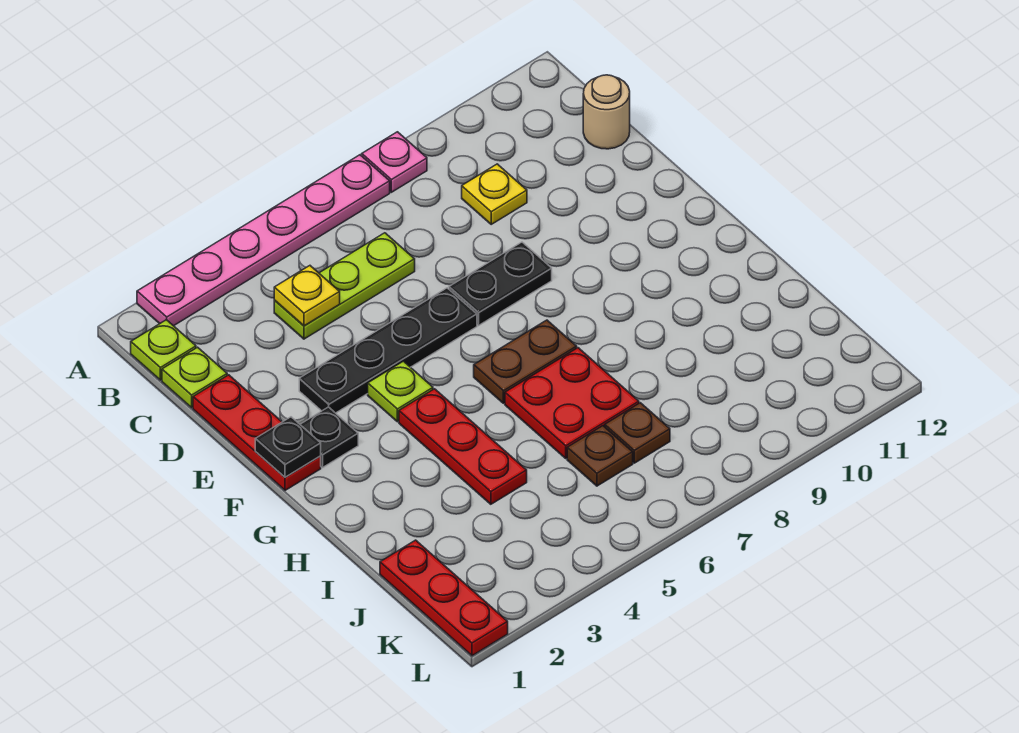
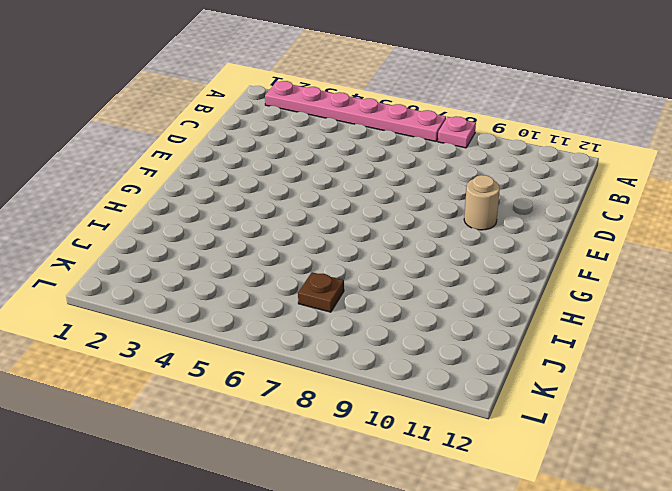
tan 1x1 round brick [464,175,500,230] -> tan 1x1 round brick moved to [583,75,630,149]
none -> lime 1x1 plate [131,320,196,380]
none -> lime 1x1 plate [162,347,227,408]
none -> lime 1x3 plate [274,233,415,339]

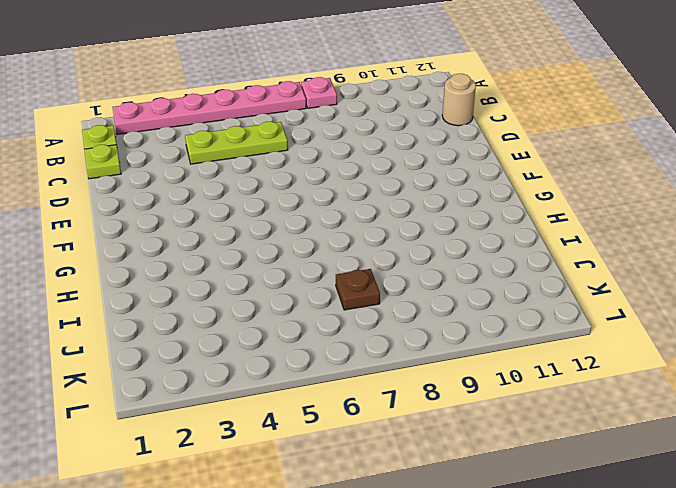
none -> yellow 1x1 plate [462,164,527,224]
none -> red 1x3 plate [193,375,321,490]
none -> black 1x4 plate [299,288,477,413]

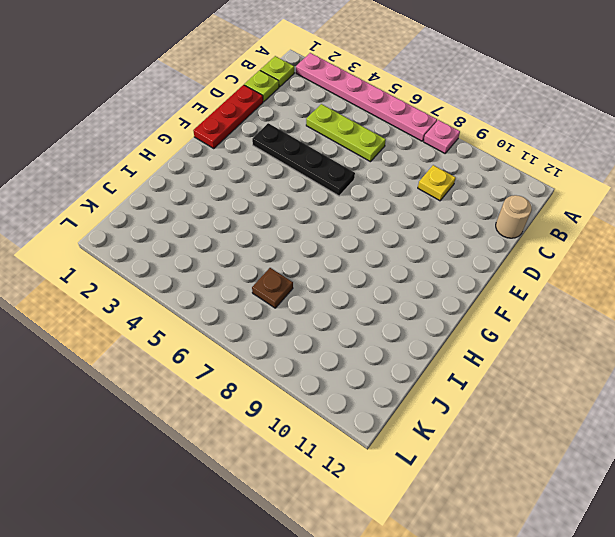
none -> black 1x2 plate [449,242,552,325]
none -> black 1x1 plate [300,407,358,467]
none -> lime 1x1 plate [368,361,433,422]

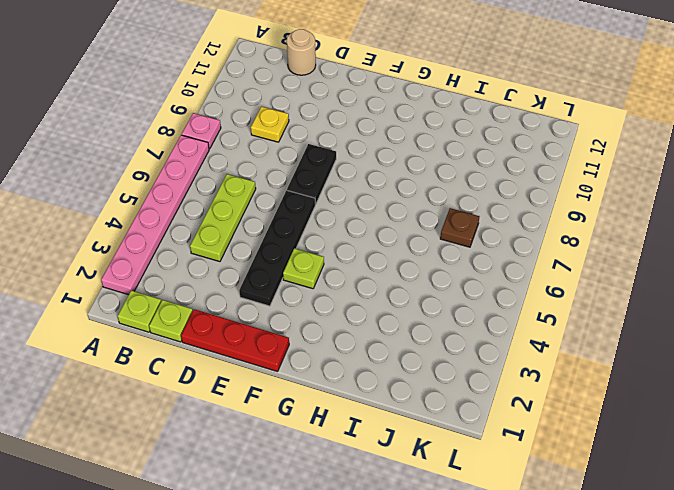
none -> black 1x1 plate [300,407,358,467]
none -> red 1x3 plate [399,389,527,504]
none -> brown 1x2 plate [474,320,577,403]

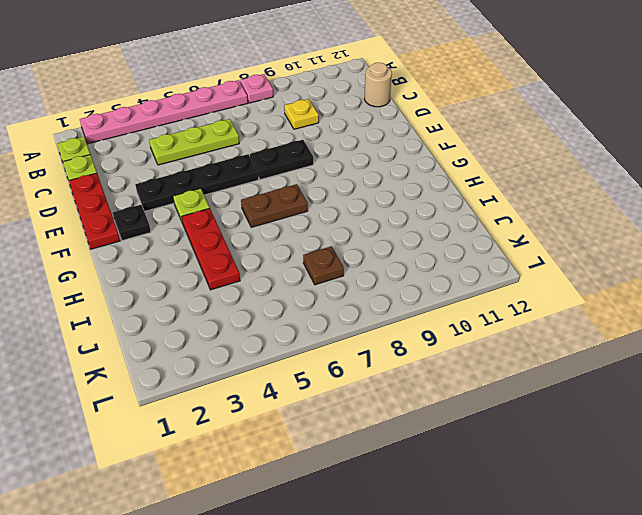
none -> red 2x2 plate [505,348,639,458]
none -> red 1x3 plate [380,540,508,656]
none -> brown 1x1 plate [567,426,633,486]

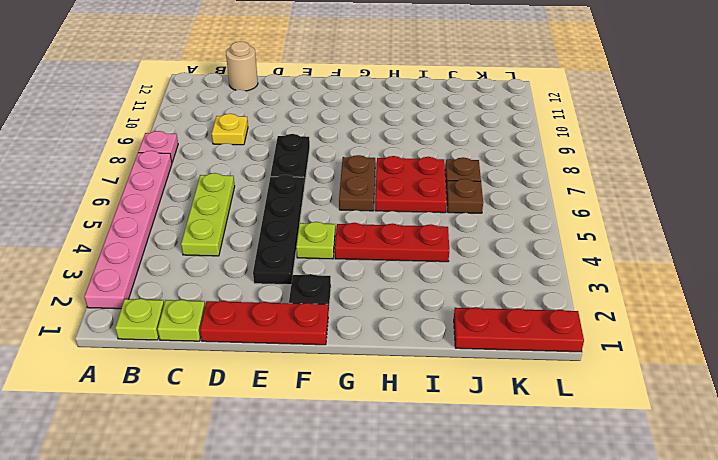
none -> yellow 1x1 plate [274,266,340,326]
none -> black 1x1 plate [255,417,321,477]

